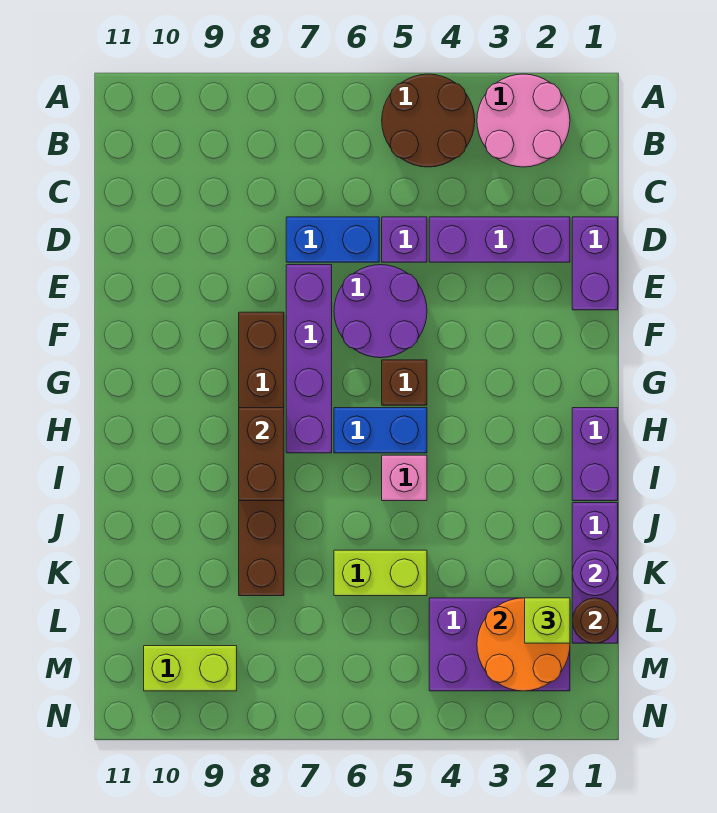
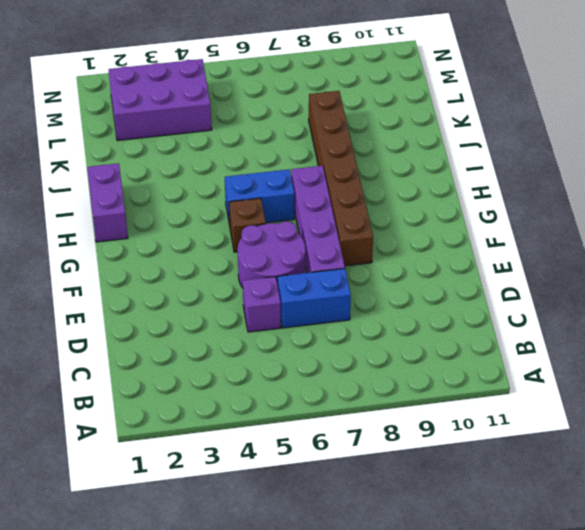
none -> pink 2x2 round brick [477,74,570,167]
none -> brown 2x2 round brick [382,74,475,167]
none -> purple 1x2 brick [572,217,618,310]

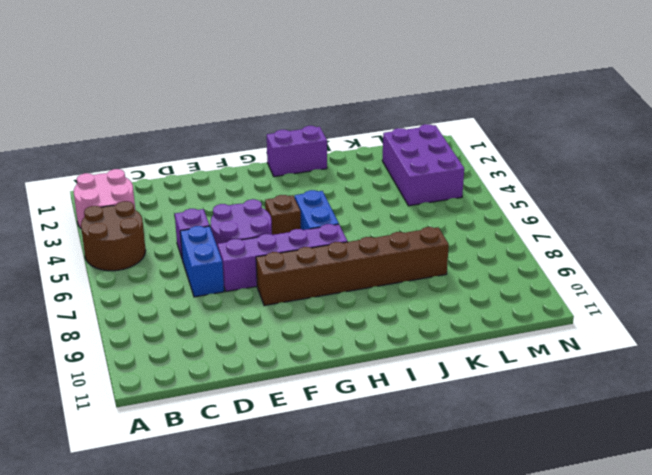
none -> purple 1x2 brick [572,217,618,310]
none -> purple 1x3 brick [429,217,570,262]
none -> pink 1x1 brick [382,455,427,501]

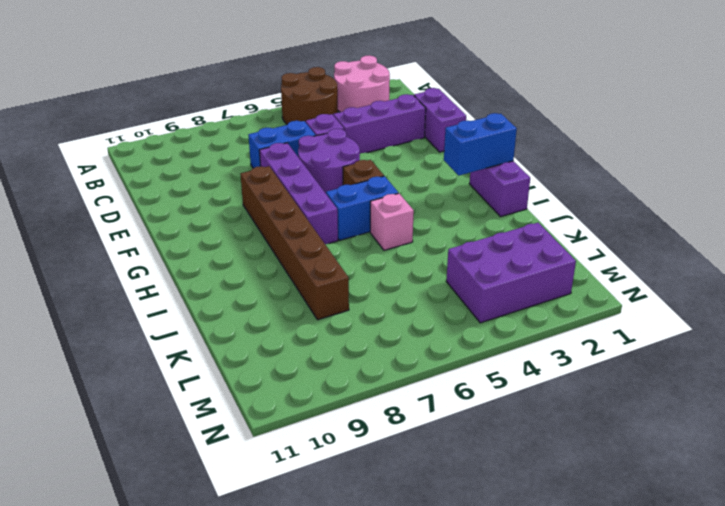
blue 1x2 brick [444,113,517,175] -> none
none -> purple 1x3 brick [572,503,618,643]
none -> lime 1x2 brick [334,550,427,596]
none -> lime 1x2 brick [144,646,237,691]

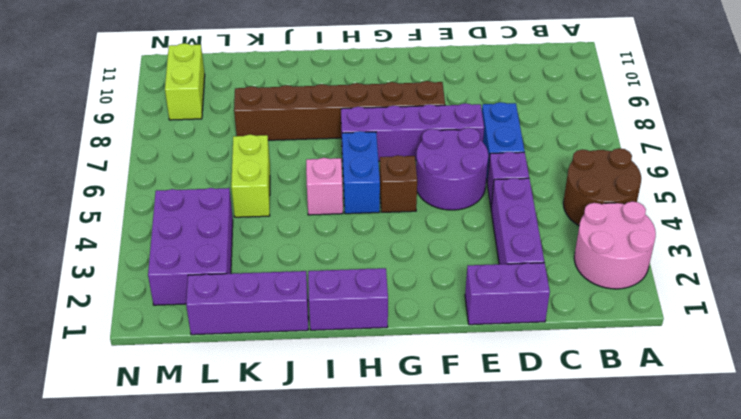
none -> brown 1x2 brick [239,408,284,501]
none -> purple 1x1 round brick [572,551,618,596]
none -> brown 1x1 round brick [572,598,618,643]

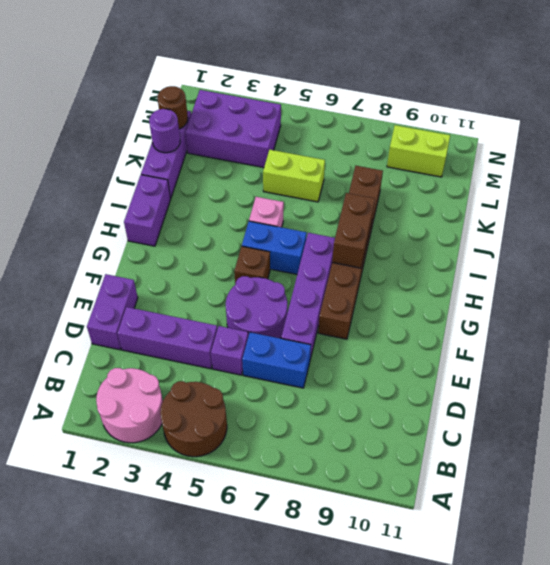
none -> orange 2x2 round brick [477,598,570,691]
none -> lime 1x1 brick [525,598,570,643]

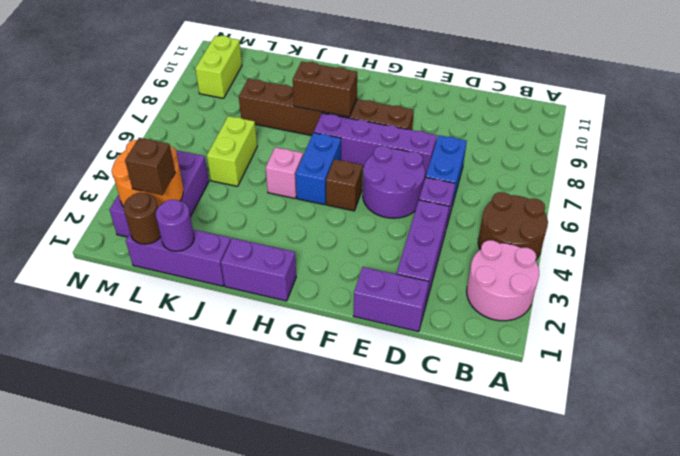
brown 1x1 brick [125,138,175,195] -> lime 1x1 brick [525,598,570,643]

